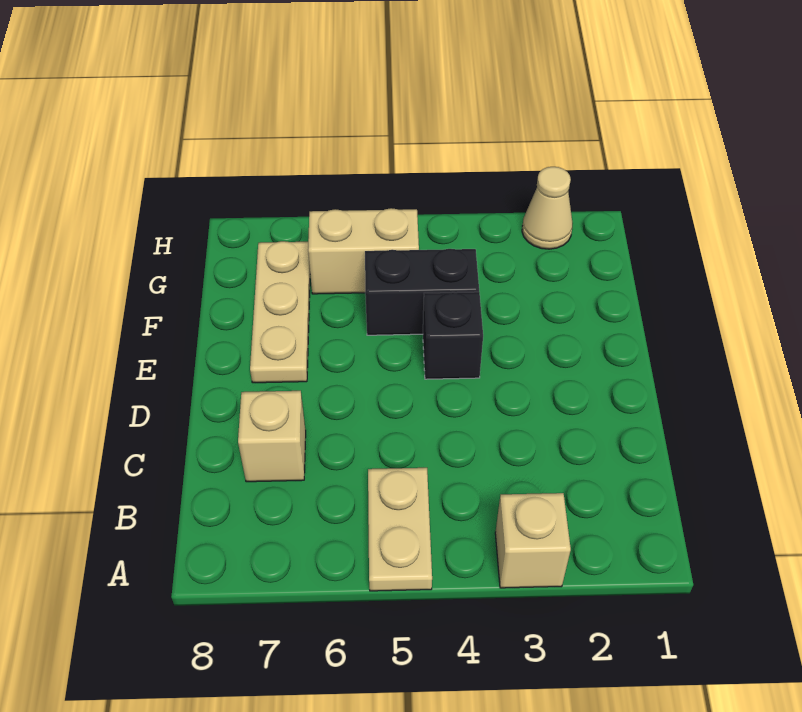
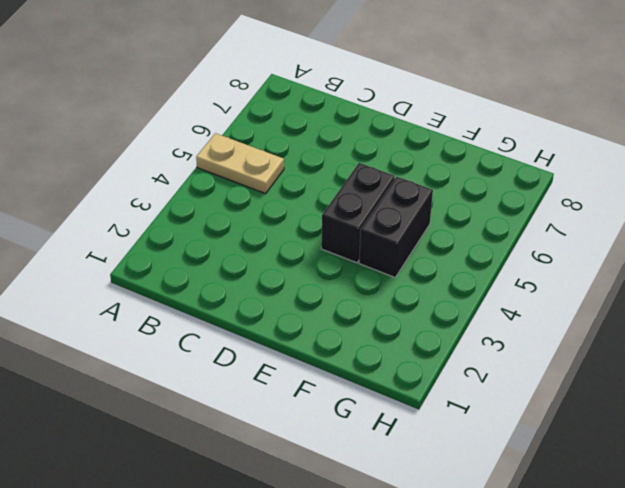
black 1x2 brick [321,163,395,263] -> black 1x1 brick [423,292,483,379]
none -> tan 1x1 brick [495,493,571,588]
none -> tan 1x1 brick [238,391,306,482]

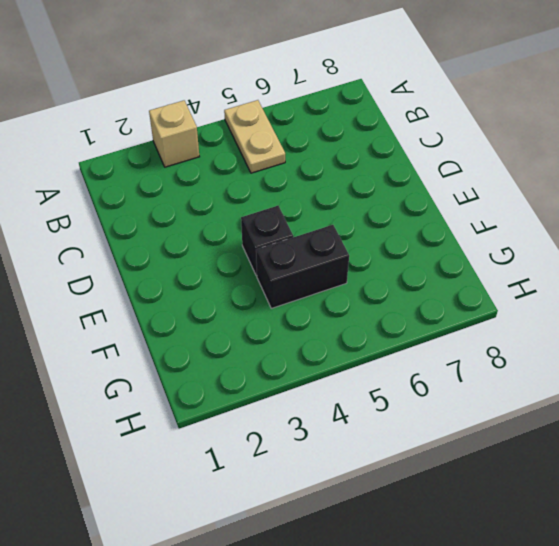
none -> tan 1x1 brick [238,391,306,482]
none -> tan 1x3 plate [250,241,310,383]

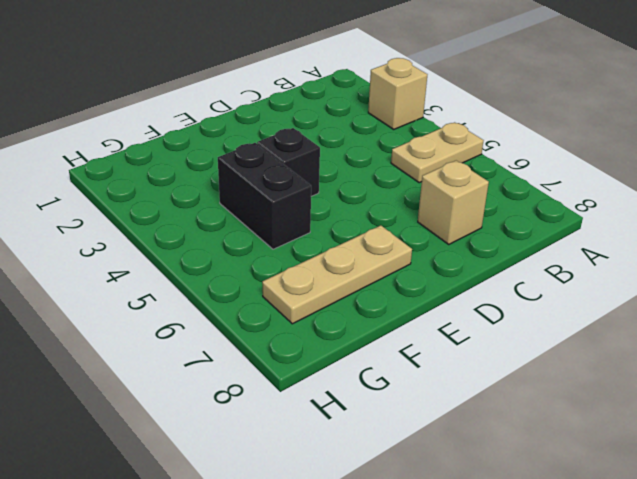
none -> tan 1x2 brick [308,208,419,294]
none -> tan 1x1 cone [522,167,573,249]

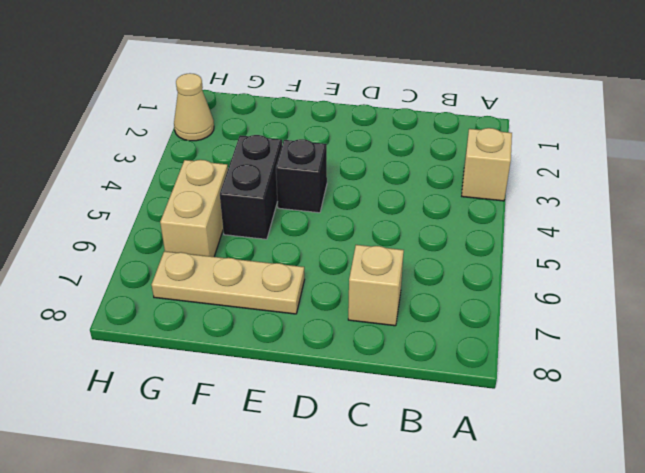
none -> tan 1x2 plate [368,468,432,591]

